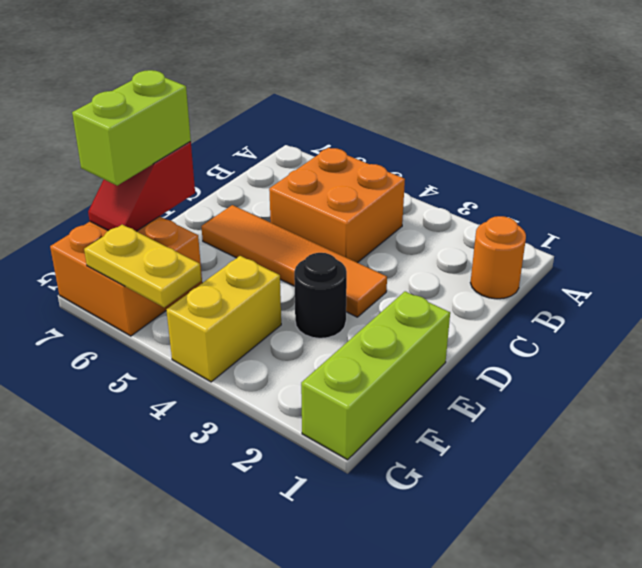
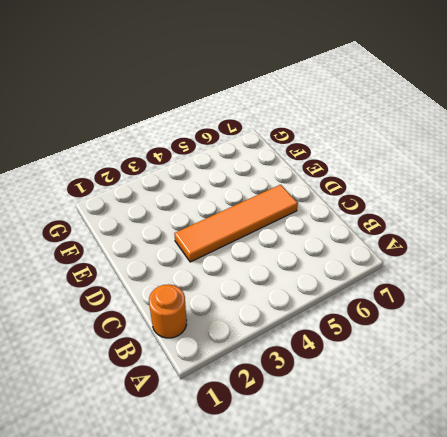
none -> orange 2x2 brick [269,148,405,263]
none -> lime 1x3 brick [301,291,450,460]

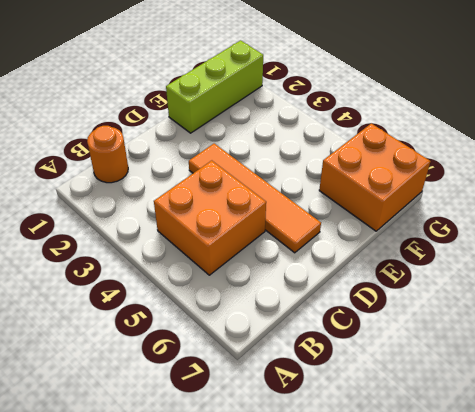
none -> black 1x1 round brick [294,253,347,338]
none -> yellow 1x2 brick [166,256,281,382]

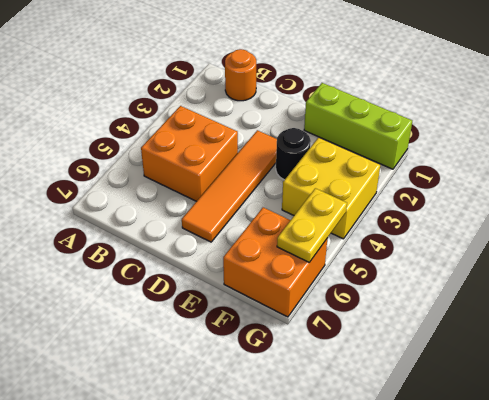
yellow 2x2 brick [282,138,380,239] -> yellow 1x2 brick [166,256,281,382]
none -> red 1x2 slope [88,142,195,231]
none -> lime 1x2 brick [72,70,191,186]

